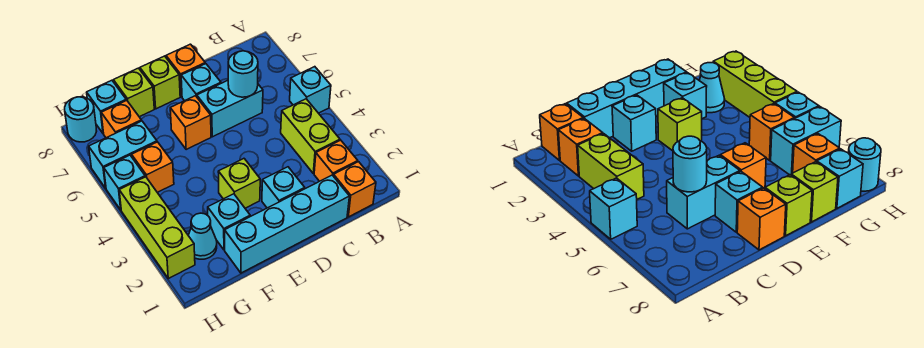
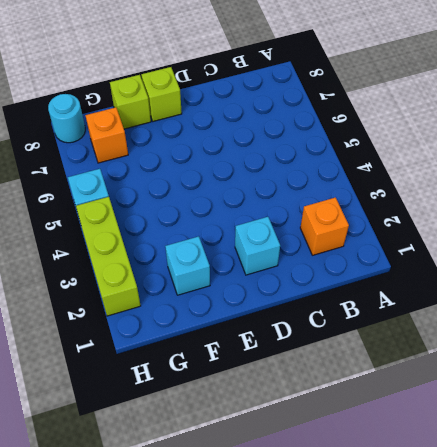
none -> cyan 1x1 brick [290,67,331,113]
none -> orange 1x1 brick [333,162,376,217]
none -> lime 1x2 brick [281,99,340,174]

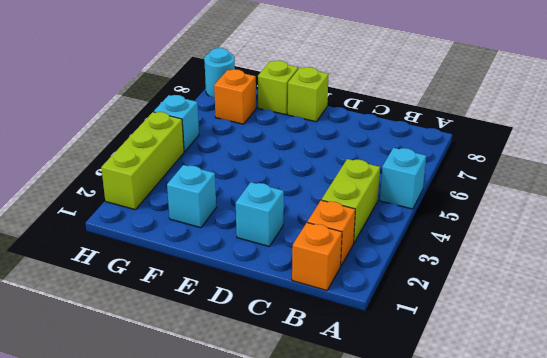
none -> cyan 1x4 brick [225,175,349,273]
none -> cyan 1x2 brick [197,81,263,137]
none -> cyan 1x1 brick [181,64,221,101]

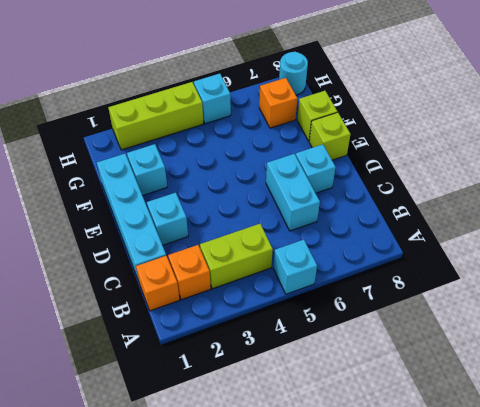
none -> orange 1x1 brick [166,44,205,97]
none -> lime 1x1 brick [218,159,260,208]
none -> orange 1x1 brick [170,96,211,150]

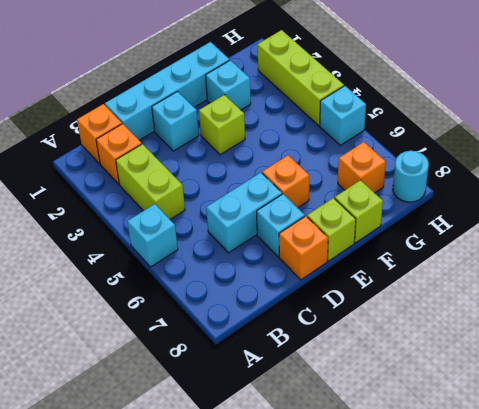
none -> cyan 1x1 cone [188,213,217,259]
none -> orange 1x1 brick [132,142,174,192]
none -> cyan 1x2 brick [89,121,157,188]

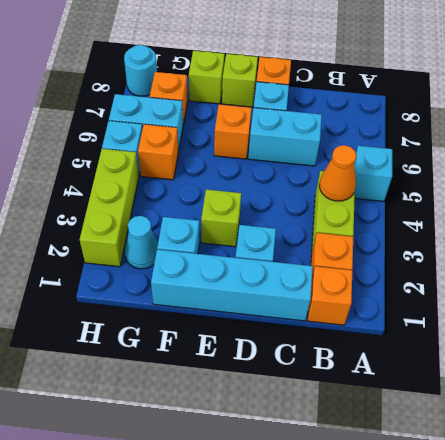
orange 1x1 cone [319,145,356,201] -> none
none -> cyan 1x1 brick [87,80,126,134]
none -> cyan 1x1 round brick [228,51,258,97]

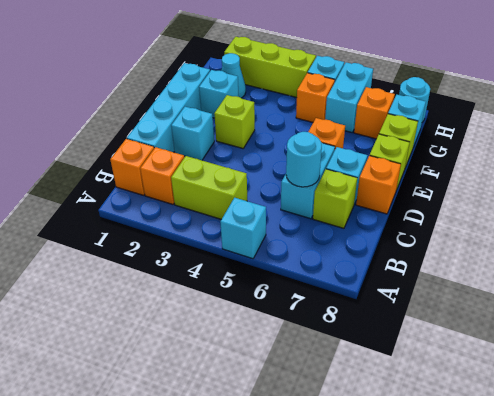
lime 1x1 brick [313,169,357,228] -> none

